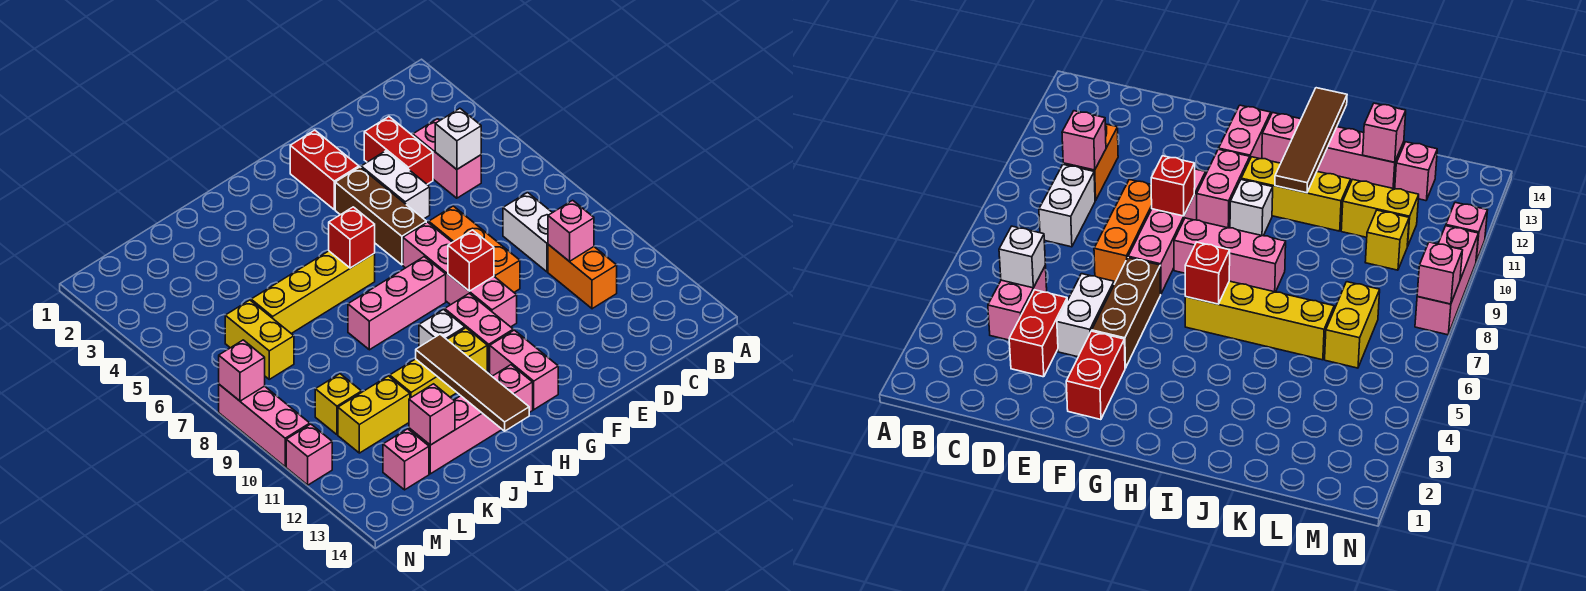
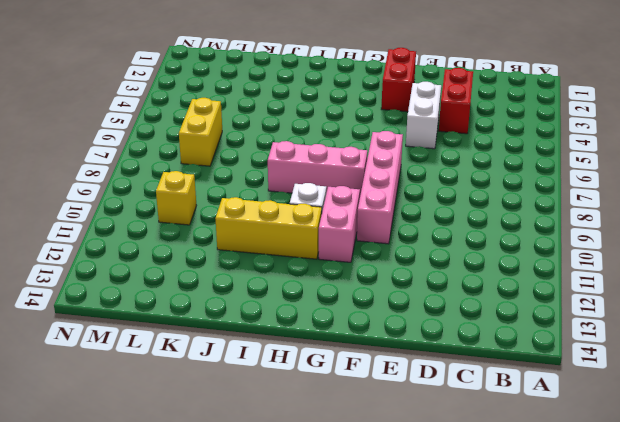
none -> pink 1x2 brick [413,119,481,198]
none -> white 1x2 brick [503,192,552,272]
none -> orange 1x2 brick [548,245,617,309]

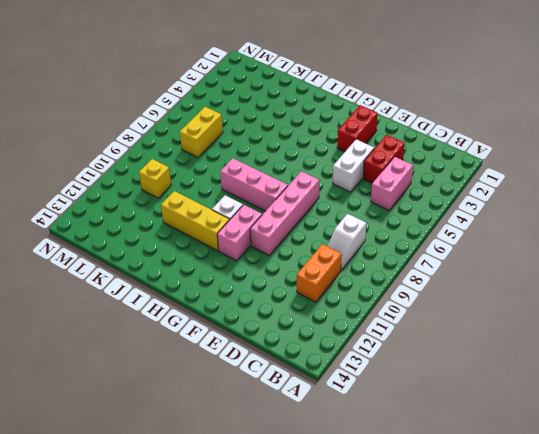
white 1x2 slope [328,214,366,270] -> white 1x2 brick [503,192,552,272]
none -> orange 1x3 brick [429,206,520,292]
none -> brown 1x3 brick [335,167,426,265]
none -> pink 1x2 brick [490,330,558,410]

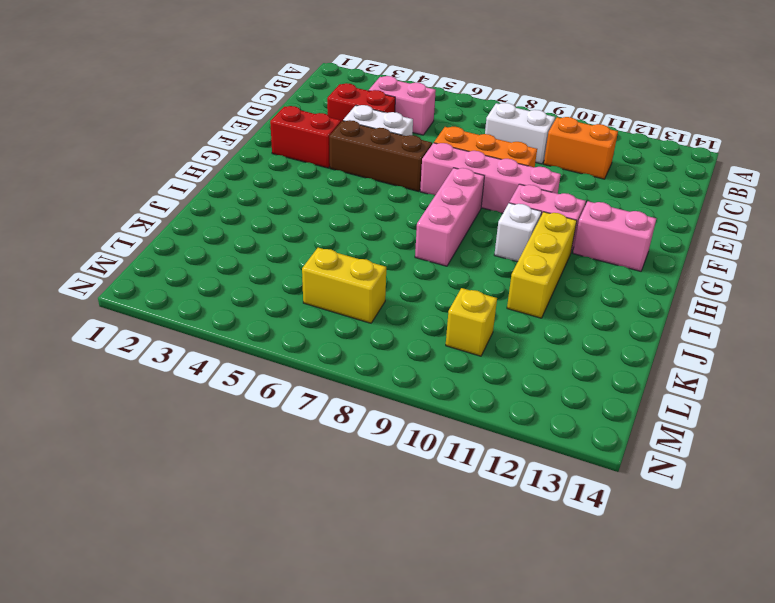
none -> yellow 1x4 brick [251,251,375,334]
none -> pink 1x4 brick [409,365,533,474]
none -> yellow 1x2 brick [338,376,410,453]

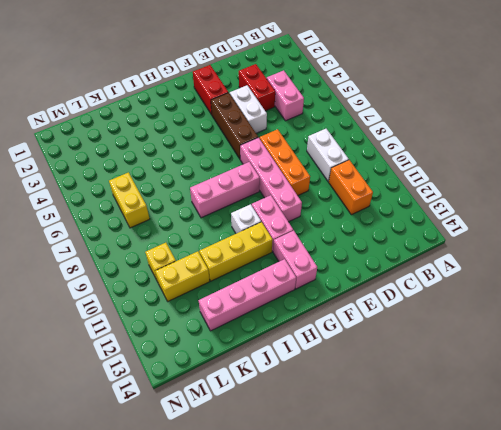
none -> yellow 1x4 brick [251,251,375,334]
none -> pink 1x1 brick [383,429,429,490]
none -> pink 1x3 brick [219,384,310,467]

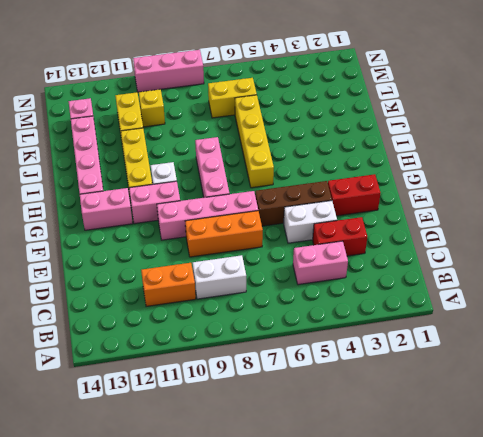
none -> pink 1x1 brick [286,424,332,485]
none -> white 1x1 brick [435,108,481,169]
none -> pink 1x1 brick [548,200,594,261]

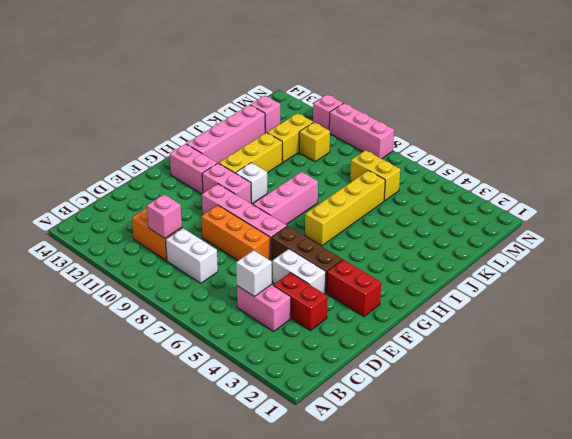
none -> red 1x1 brick [448,230,494,291]
none -> red 1x1 brick [329,207,375,268]
none -> brown 1x4 tile [416,334,529,431]

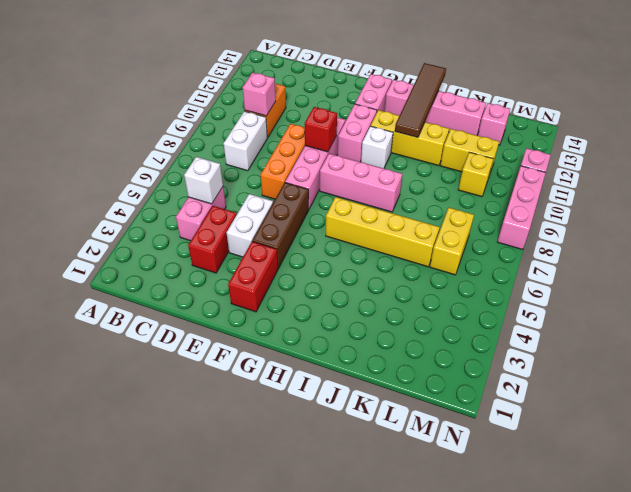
none -> red 1x1 brick [329,207,375,268]
none -> pink 1x1 brick [409,384,455,445]
none -> pink 1x1 brick [219,340,265,401]

